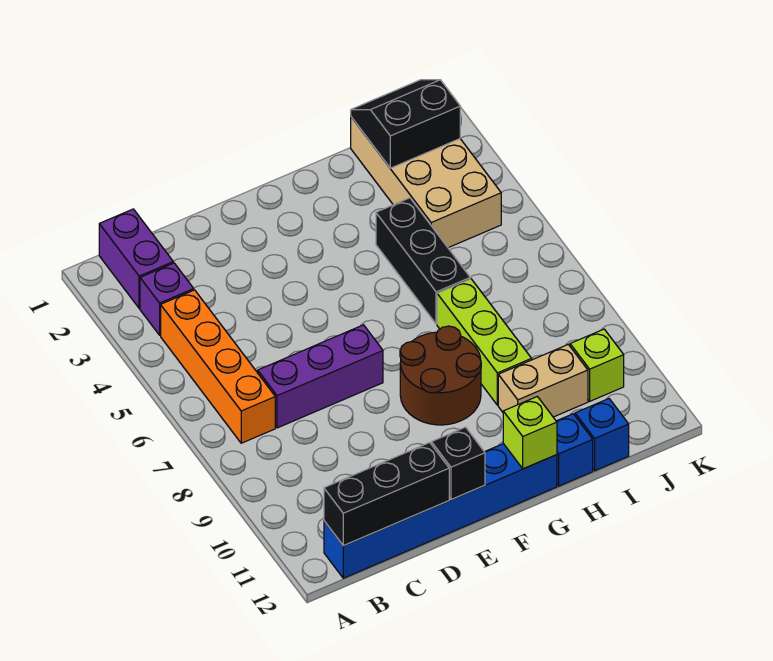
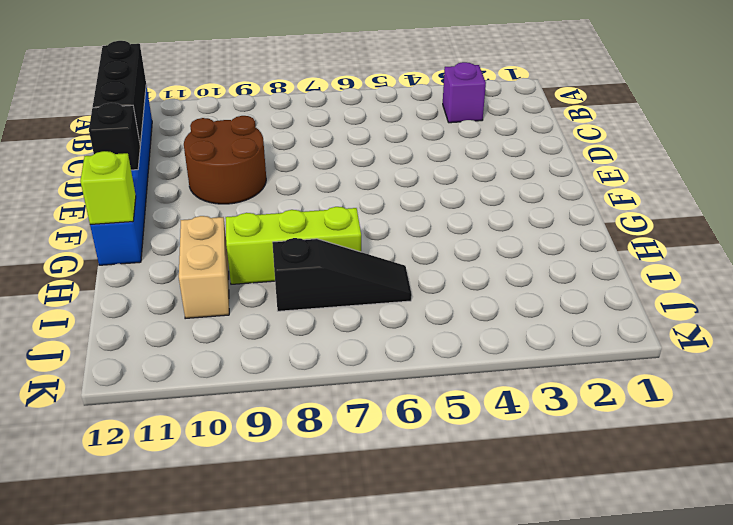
brown 2x2 round brick [184,116,266,204] -> brown 2x2 round brick moved to [400,326,481,425]
black 1x3 slope [272,238,412,311] -> none
none -> purple 1x2 brick [99,209,173,308]
none -> orange 1x4 brick [161,290,275,443]
none -> purple 1x3 brick [258,325,383,428]

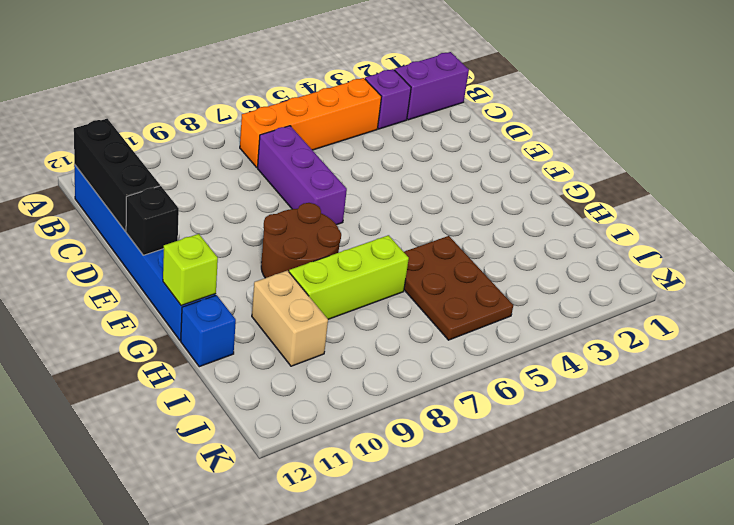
brown 2x3 plate [404,236,513,340] -> black 1x3 brick [376,198,470,324]
none -> tan 2x4 brick [351,117,501,248]
none -> blue 1x1 brick [575,399,629,471]
none -> lime 1x1 brick [570,329,624,401]

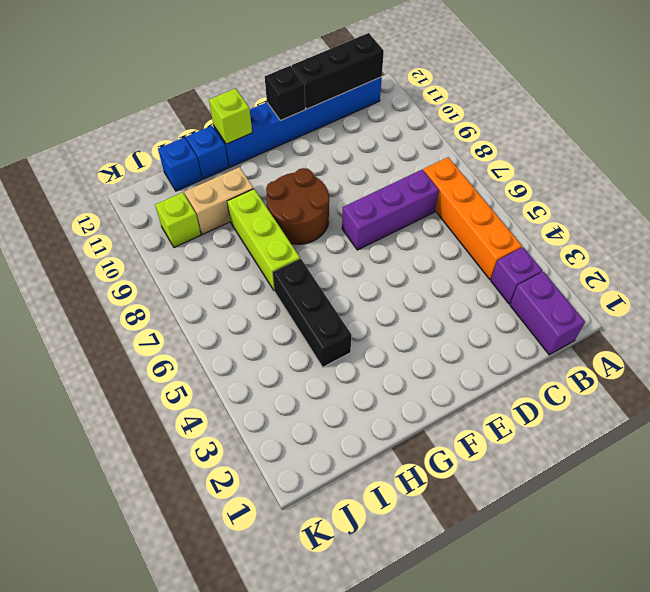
none -> tan 2x4 brick [351,117,501,248]
none -> black 2x2 slope [351,80,460,168]

